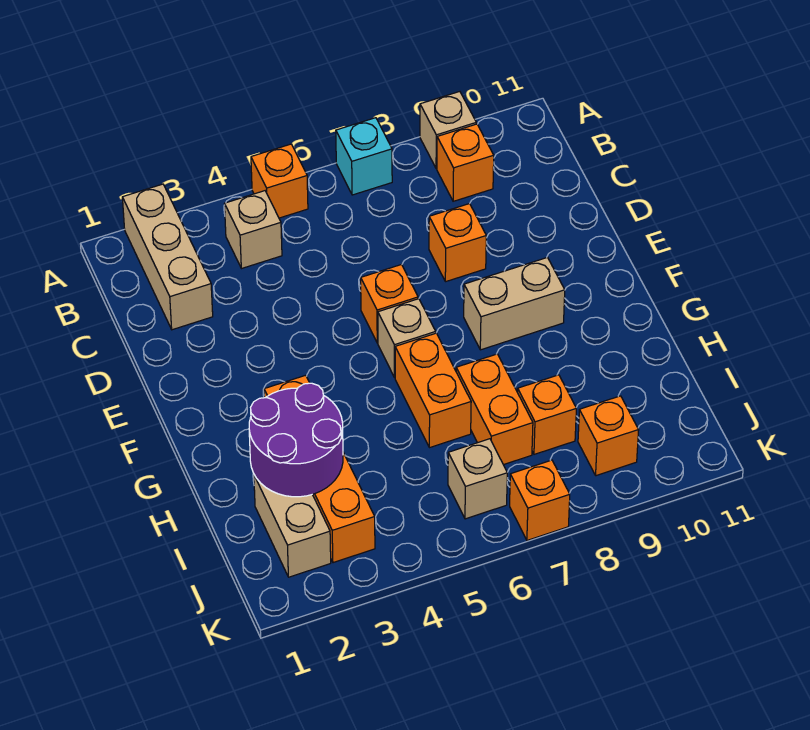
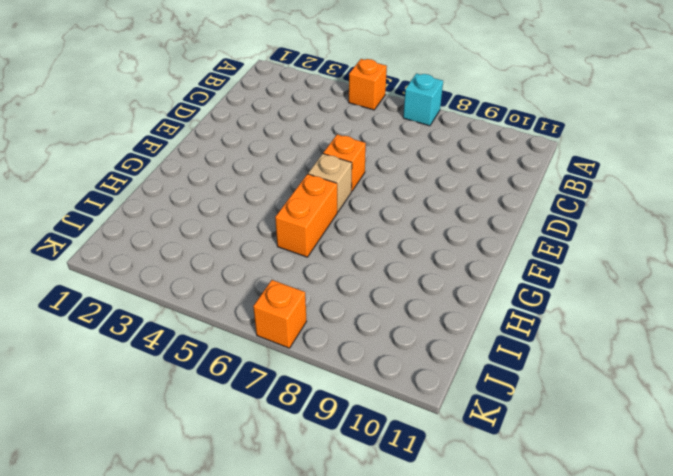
none -> tan 1x3 brick [122,184,213,330]
none -> tan 1x1 brick [420,92,476,169]
none -> tan 1x1 brick [225,191,282,269]

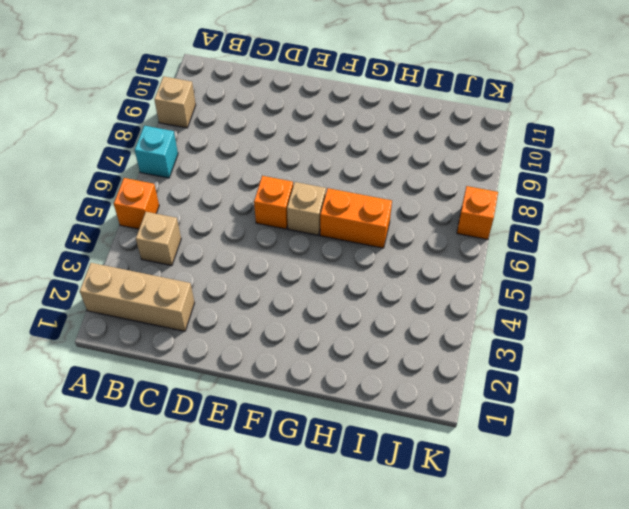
none -> orange 1x1 brick [437,124,494,201]
none -> orange 1x1 brick [429,204,486,282]
none -> tan 1x2 brick [464,258,565,350]

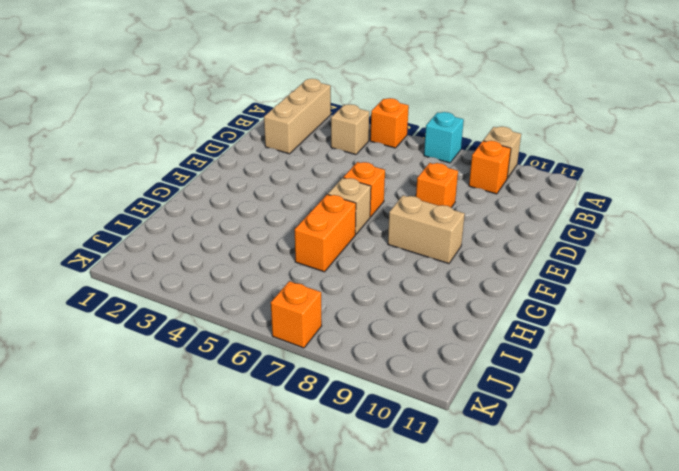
none -> orange 1x4 brick [264,375,375,563]
none -> orange 1x2 brick [456,354,533,465]
none -> tan 1x2 brick [254,475,331,577]

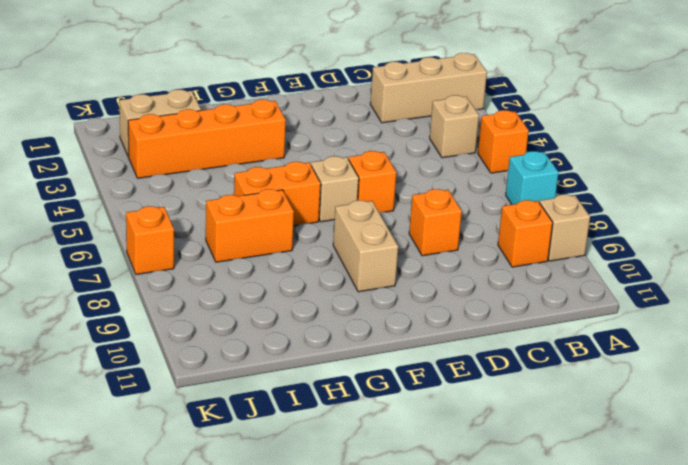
none -> orange 1x1 brick [518,375,576,454]
none -> tan 1x1 brick [448,439,507,519]
none -> orange 1x1 brick [578,396,639,476]

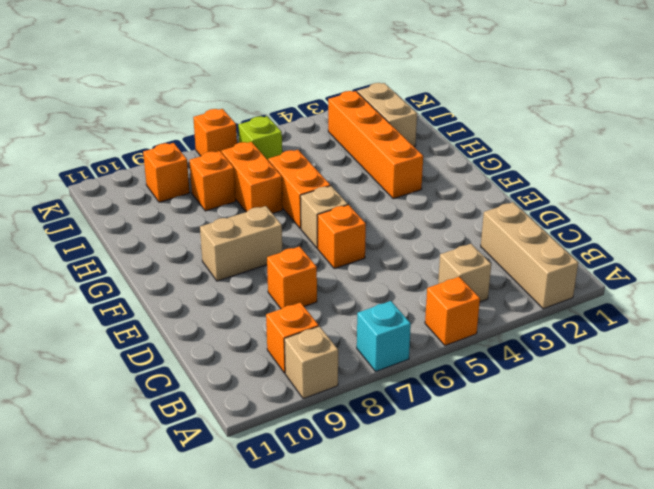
lime 1x1 brick [238,116,282,160] -> tan 1x1 brick [448,439,507,519]
none -> purple 2x2 round brick [249,383,343,497]

